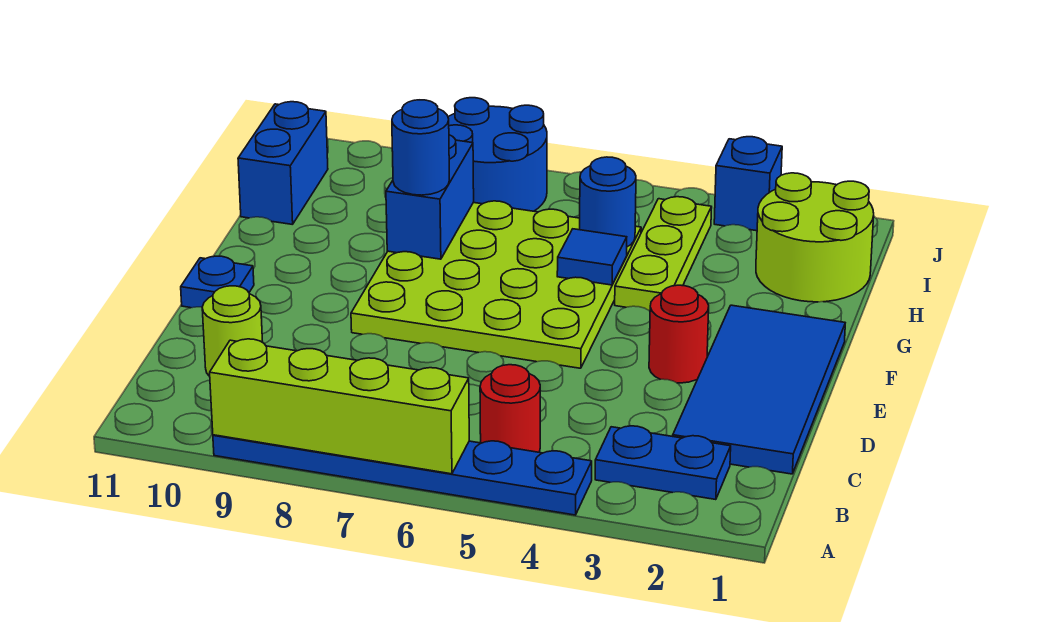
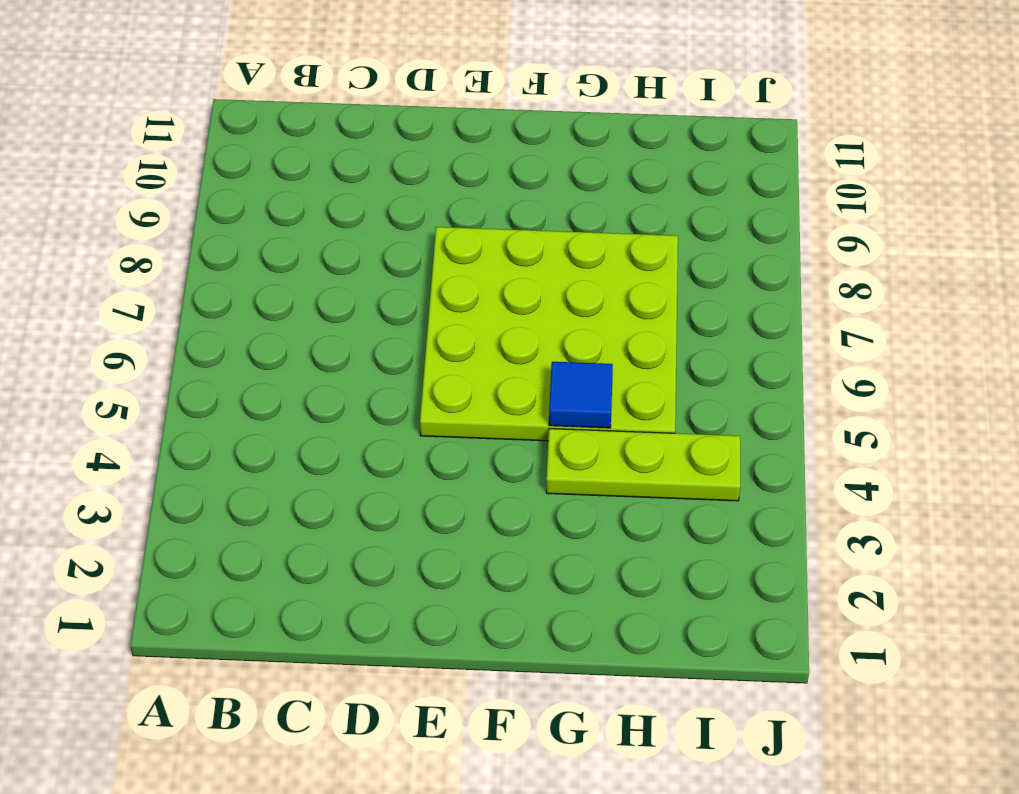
none -> blue 1x6 plate [213,435,592,515]
none -> blue 1x2 plate [595,426,731,500]
none -> red 1x1 round brick [480,365,540,452]

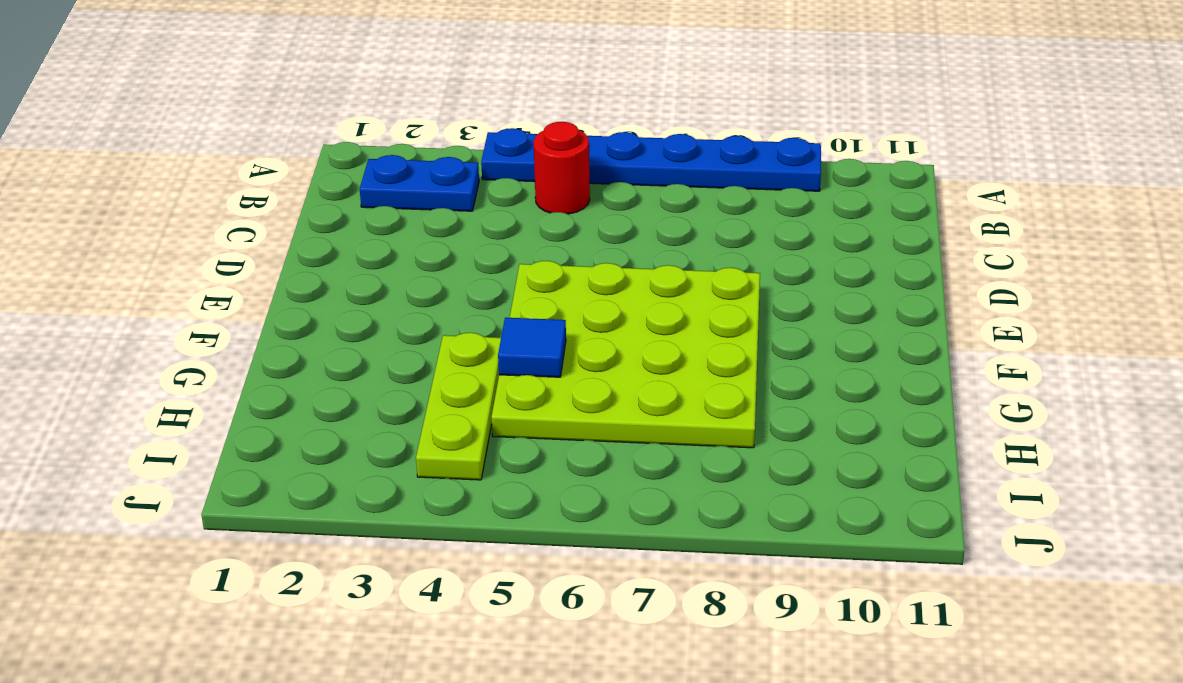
none -> blue 2x4 tile [673,305,845,474]
none -> lime 1x1 round brick [202,286,263,376]
none -> red 1x1 round brick [649,285,709,383]

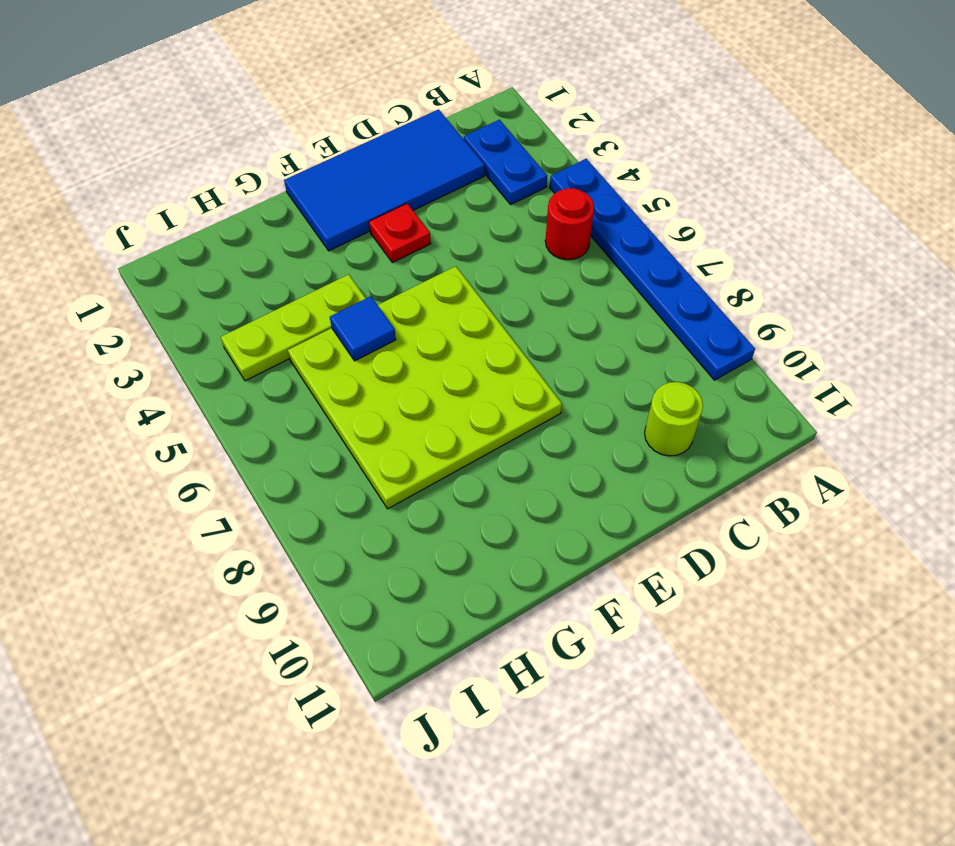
red 1x1 plate [369,203,431,263] -> red 1x1 round brick [649,285,709,383]
none -> blue 1x1 plate [181,256,254,308]
none -> lime 2x2 round brick [756,173,874,302]
none -> blue 1x2 brick [238,102,328,225]

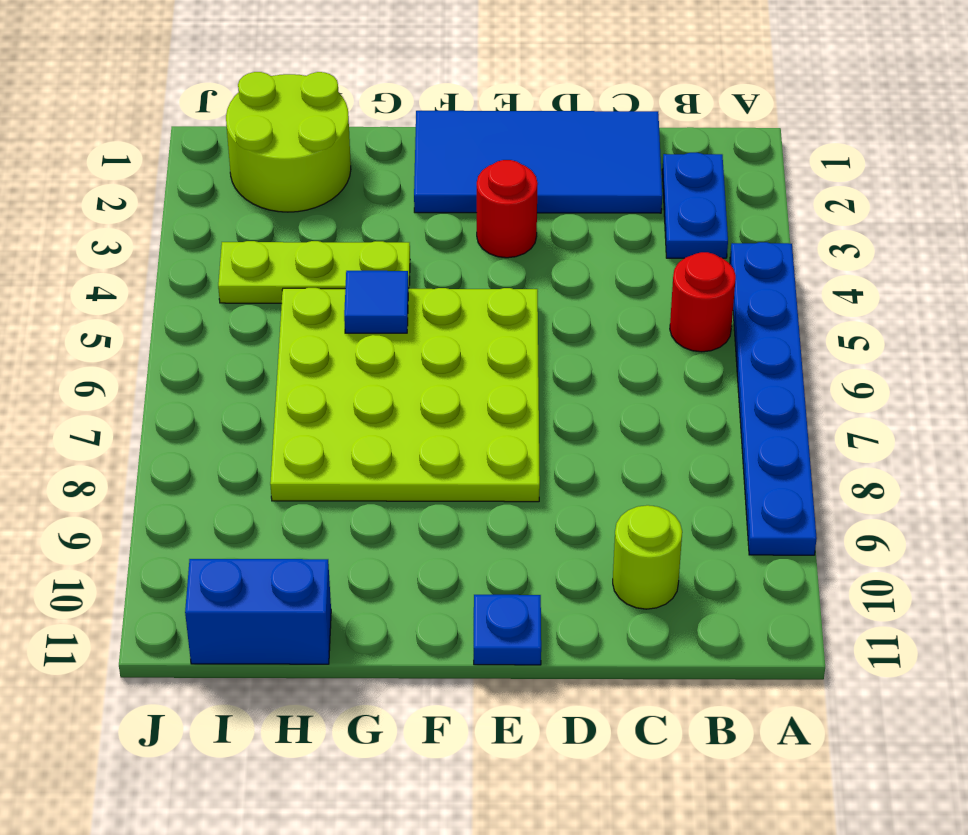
none -> blue 2x2 round brick [448,98,547,211]
none -> blue 1x1 brick [714,137,782,231]
none -> lime 1x4 brick [210,339,469,474]

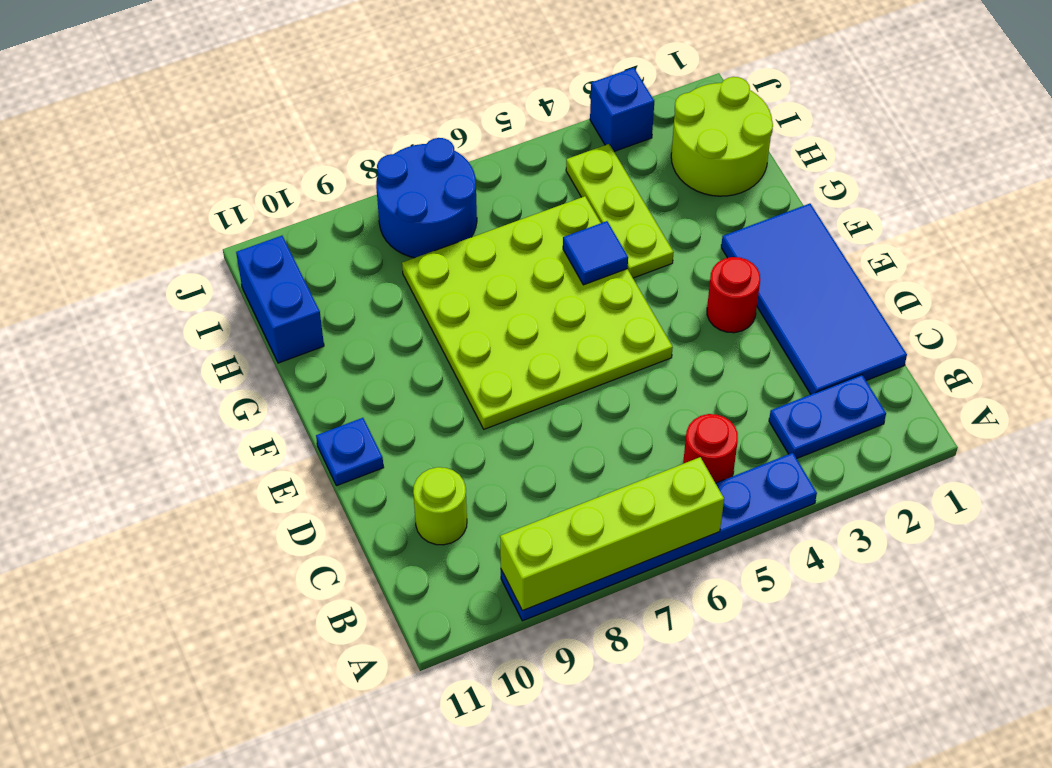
none -> blue 1x2 brick [386,135,474,259]
none -> blue 1x1 round brick [580,157,636,247]
none -> blue 1x1 round brick [392,100,449,195]

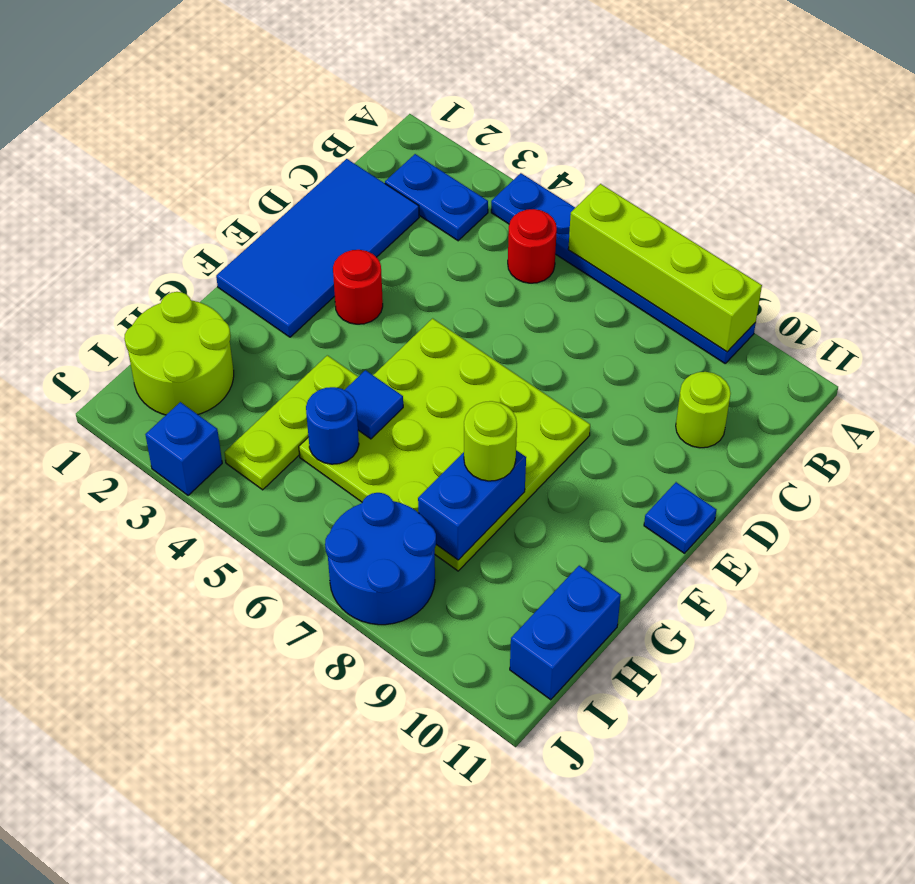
lime 1x1 round brick [464,401,517,481] -> blue 1x1 round brick [392,100,449,195]

